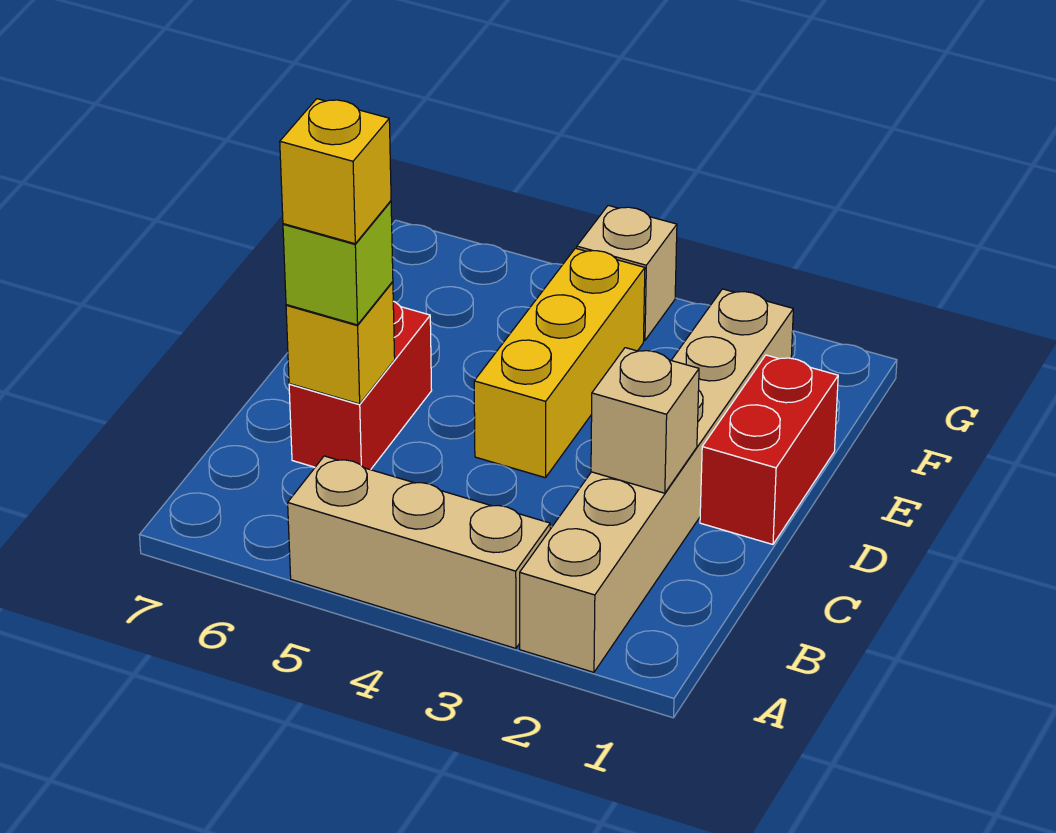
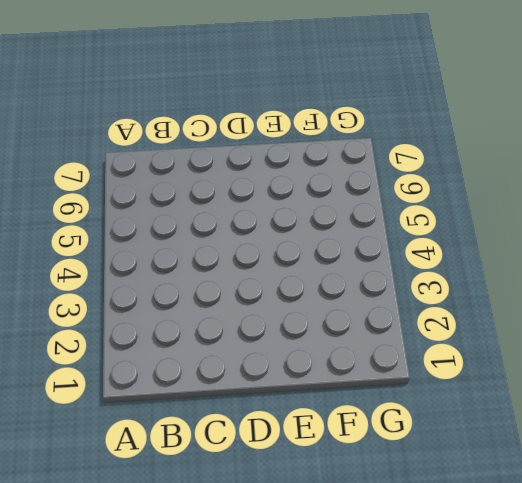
none -> tan 1x6 brick [520,289,793,672]
none -> tan 1x3 brick [288,456,550,648]

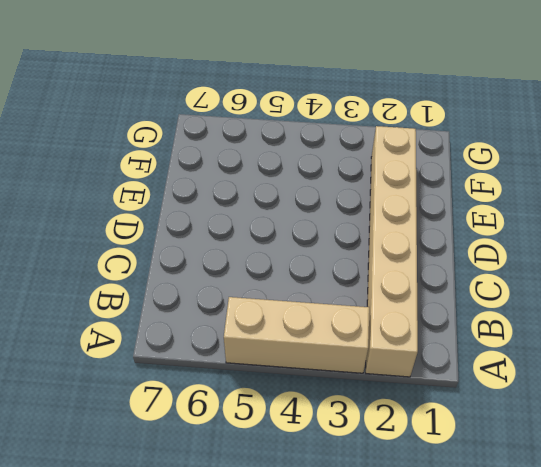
none -> red 1x2 brick [289,301,432,470]
none -> red 1x2 brick [700,355,838,544]

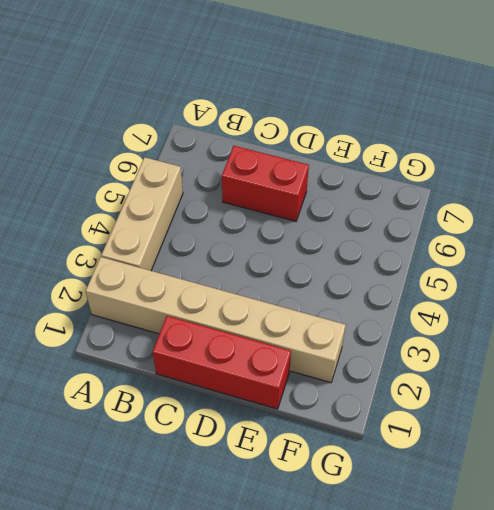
red 1x3 brick [153,316,291,409] -> red 1x2 brick [700,355,838,544]
none -> yellow 1x3 brick [474,248,645,478]
none -> tan 1x1 brick [577,205,677,341]

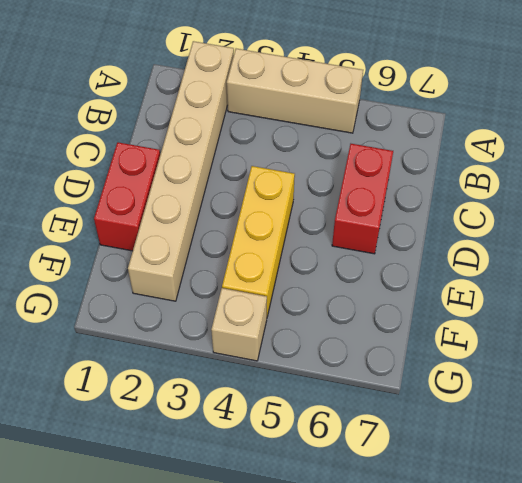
none -> tan 1x1 brick [591,348,699,493]
none -> yellow 1x1 brick [286,282,395,404]

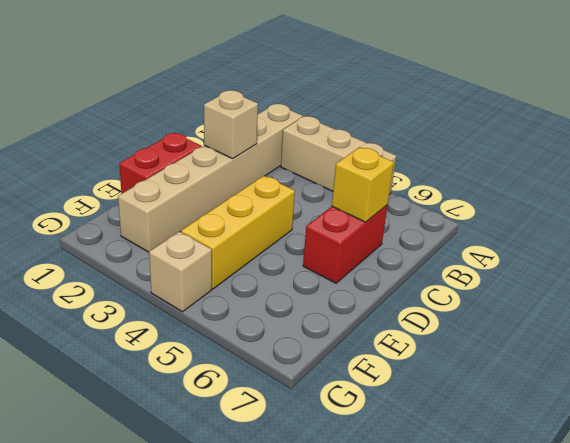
none -> lime 1x1 brick [283,201,393,325]
none -> yellow 1x1 brick [280,99,391,244]

